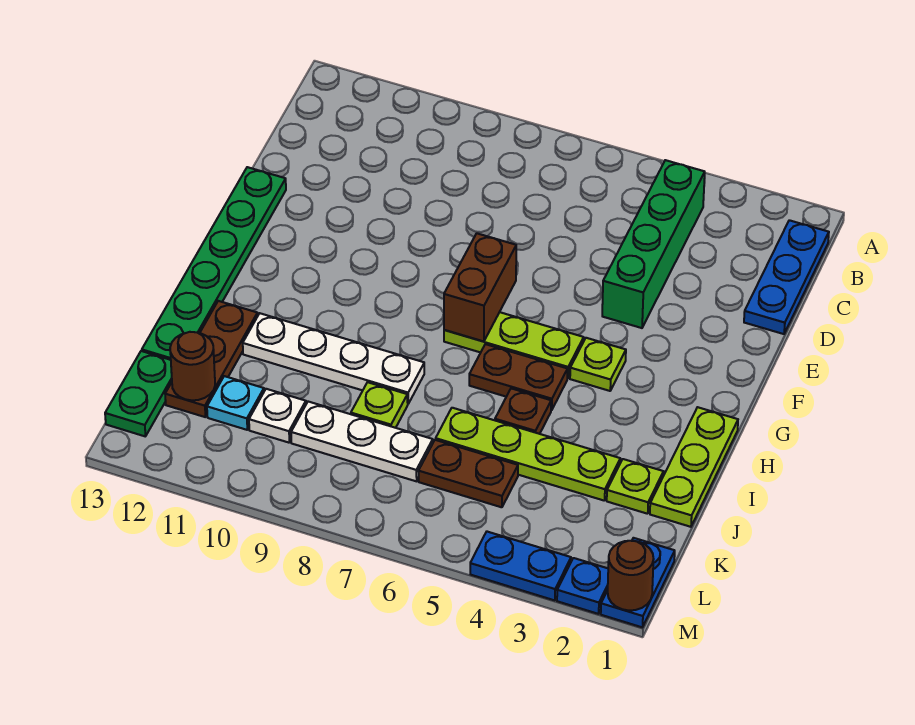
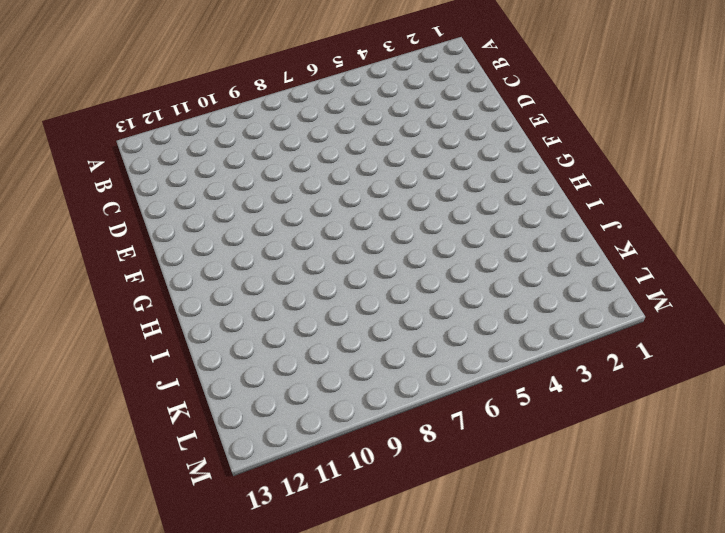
none -> blue 1x3 plate [744,220,829,334]
none -> green 1x4 brick [602,160,705,328]
none -> green 1x6 plate [142,167,286,360]

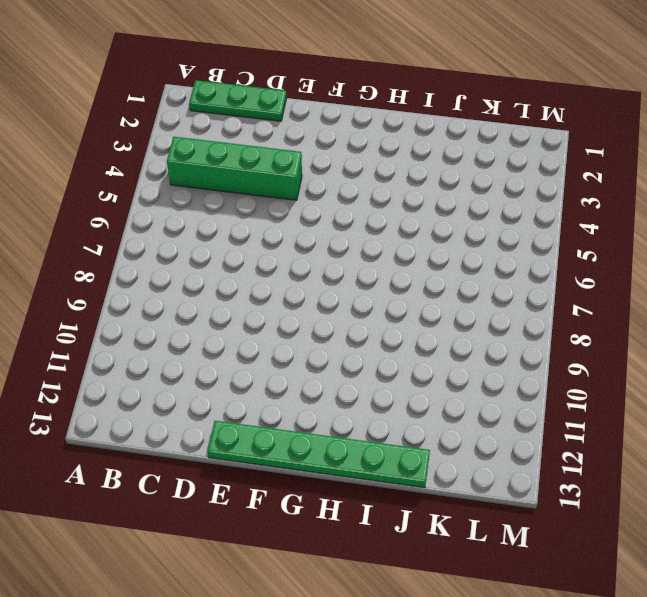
green 1x3 plate [189,80,286,121] -> blue 1x3 plate [744,220,829,334]
none -> lime 1x1 plate [570,338,626,391]
none -> lime 1x3 plate [444,312,584,378]
none -> lime 1x3 plate [650,407,738,527]

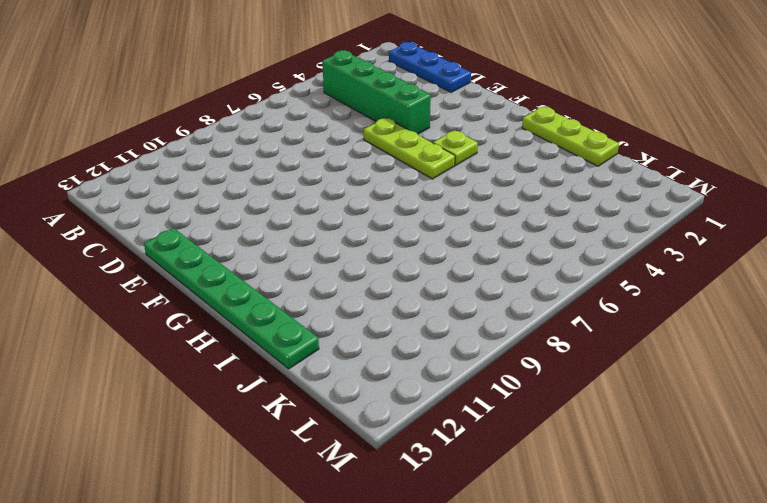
lime 1x3 plate [364,118,455,179] -> lime 1x3 plate turned to [444,312,584,378]
none -> brown 1x2 plate [469,344,568,410]
none -> brown 1x1 plate [495,388,551,434]
none -> white 1x4 plate [243,313,424,404]

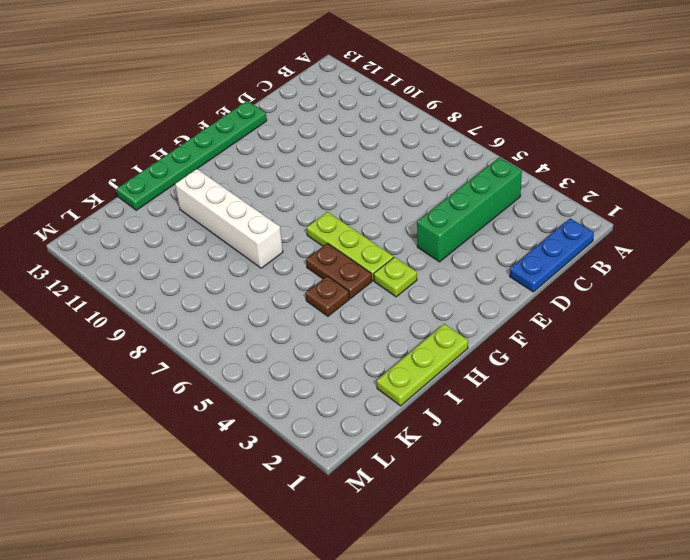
white 1x4 brick [175,169,283,268] -> white 1x4 plate [243,313,424,404]
none -> brown 1x3 plate [165,301,258,417]
none -> lime 1x1 plate [607,459,664,514]
none -> lime 1x4 plate [436,408,620,501]

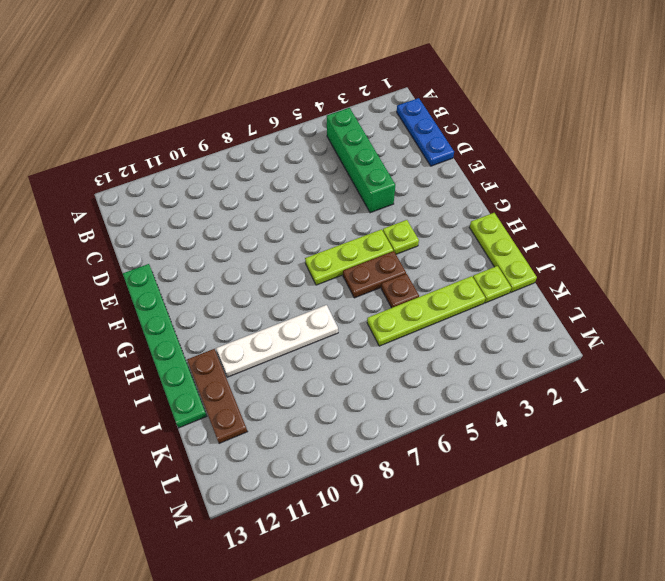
none -> lime 1x1 plate [351,382,408,428]
none -> brown 1x2 plate [418,440,518,507]
none -> white 1x3 plate [291,402,433,481]

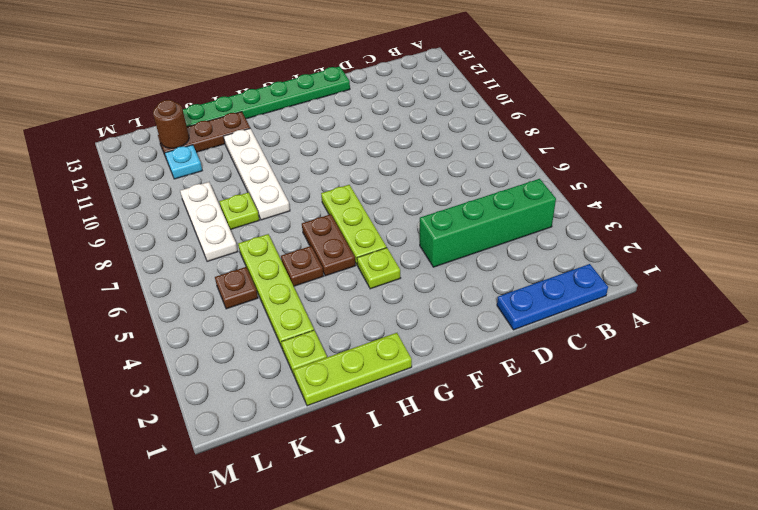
brown 1x1 plate [215,267,258,309] -> brown 1x2 plate [418,440,518,507]
none -> white 1x1 plate [249,389,306,443]
none -> green 1x2 plate [105,351,172,436]
none -> blue 1x2 plate [601,538,675,627]

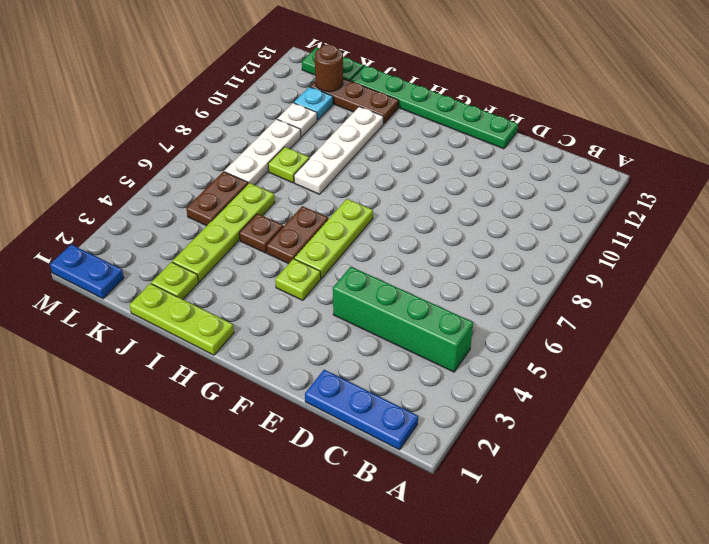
none -> blue 1x1 plate [557,558,608,614]
none -> blue 1x2 plate [470,532,571,600]
none -> brown 1x2 brick [444,233,516,342]

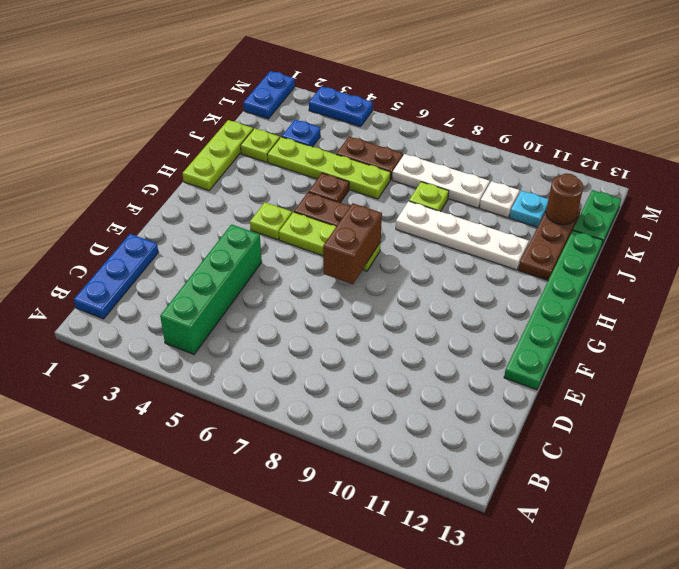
blue 1x1 plate [282,120,320,147] -> blue 1x1 plate moved to [557,558,608,614]
none -> brown 1x1 round brick [608,541,654,610]

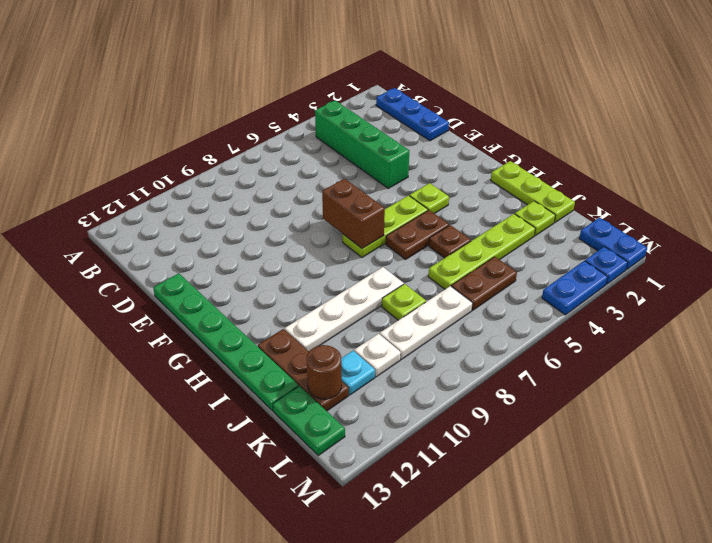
none -> brown 1x1 round brick [608,541,654,610]

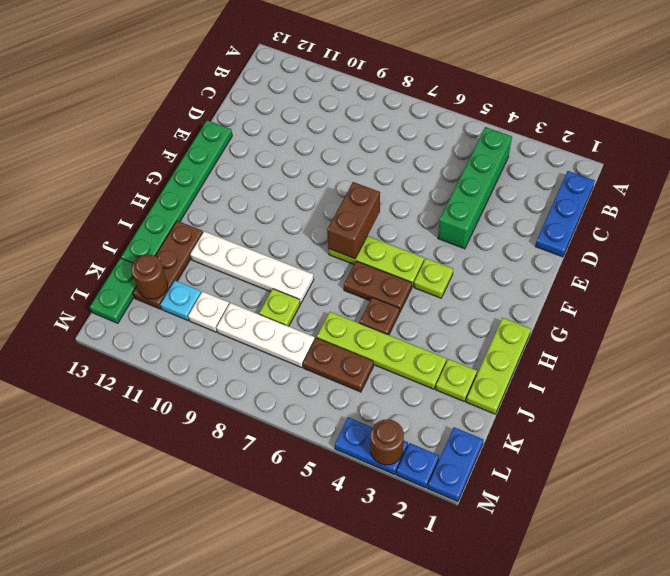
brown 1x1 round brick [371,419,404,465] -> brown 1x1 round brick moved to [608,541,654,610]

